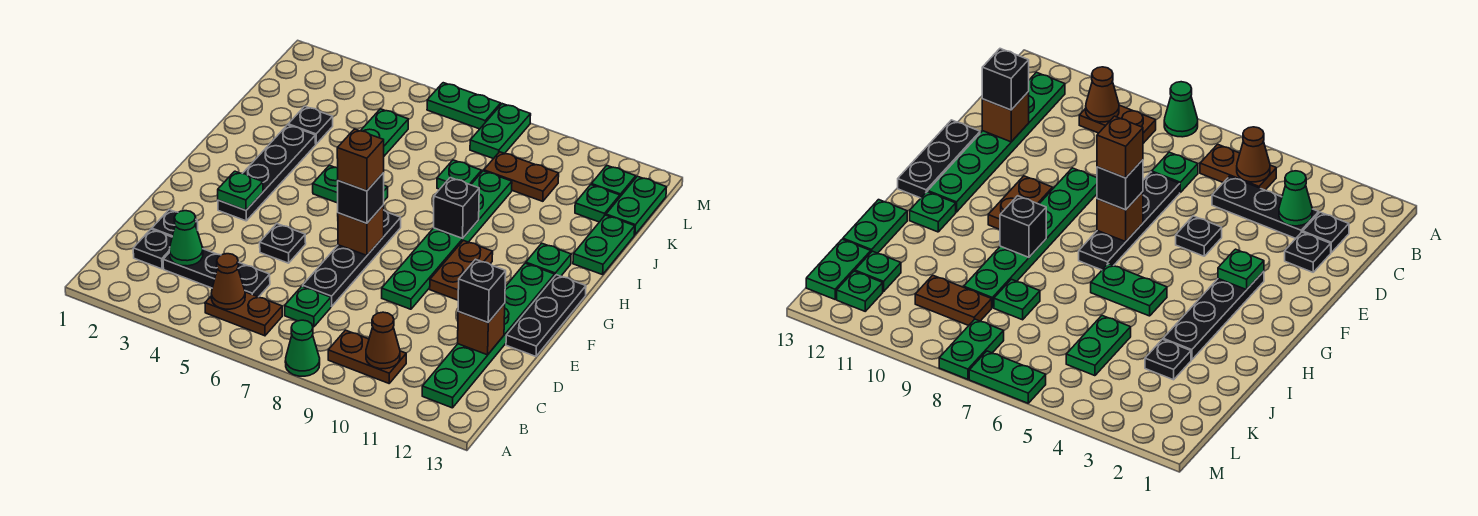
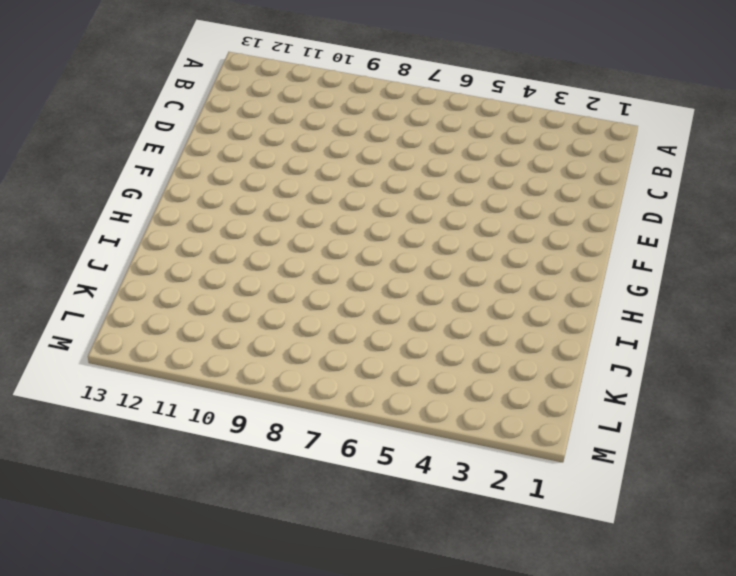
none -> green 1x1 cone [285,320,320,376]
none -> brown 1x2 plate [205,292,282,336]
none -> brown 1x2 plate [328,330,406,383]
none -> green 1x6 plate [422,263,555,408]

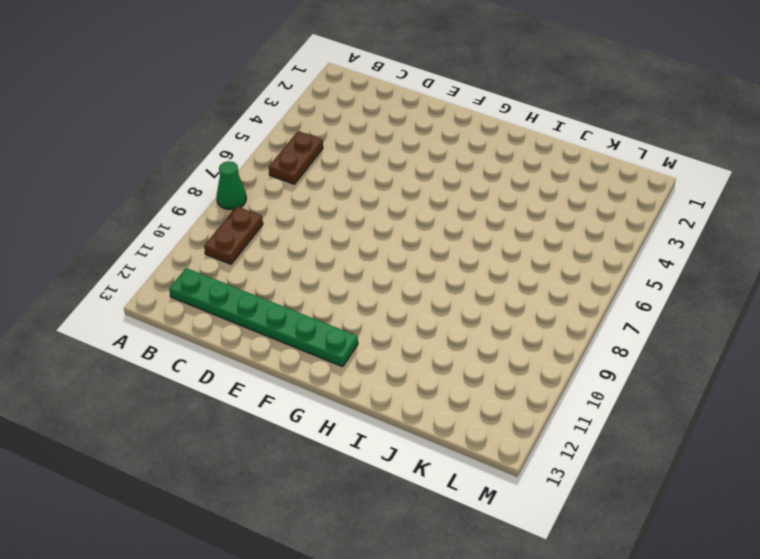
none -> black 1x1 plate [133,229,172,269]
none -> black 1x3 plate [163,249,270,297]
none -> green 1x1 plate [285,286,331,327]
none -> black 1x1 plate [152,210,198,237]

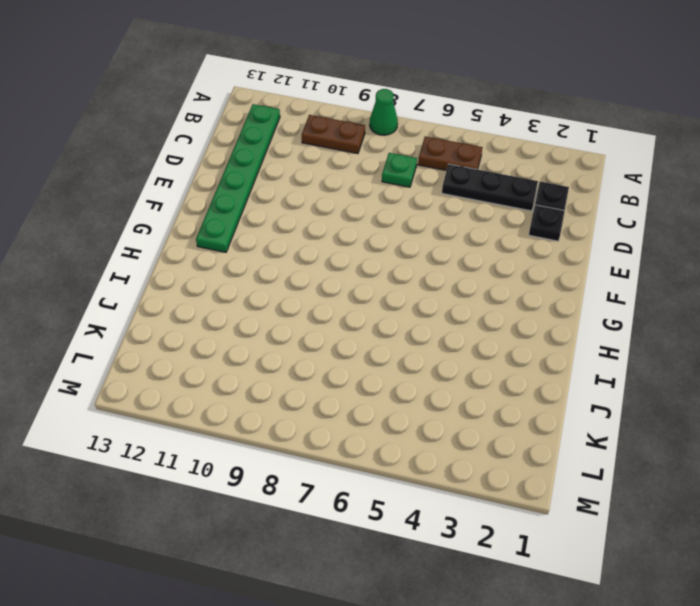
none -> black 1x4 plate [303,211,401,306]
none -> black 1x1 plate [260,224,306,263]
none -> green 1x6 plate [382,171,512,309]
none -> black 1x3 plate [506,275,586,356]

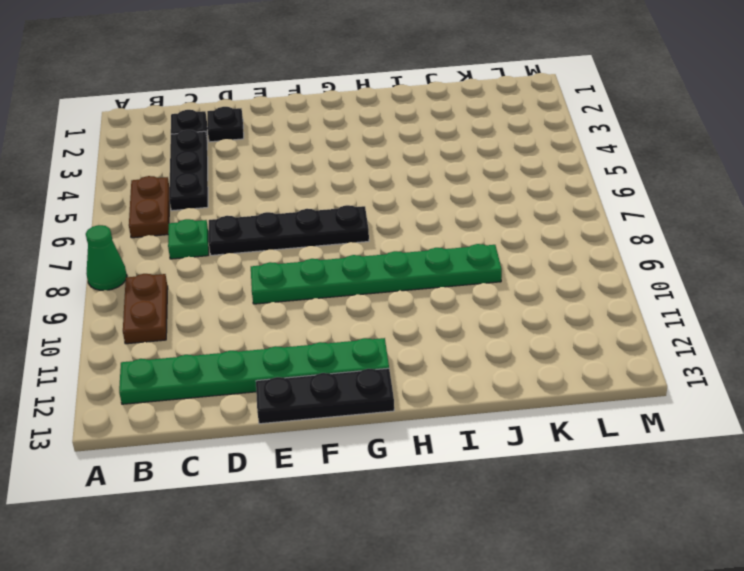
none -> black 1x1 plate [260,224,306,263]
none -> black 1x4 plate [218,125,316,221]
none -> brown 1x2 plate [430,241,493,300]
none -> green 1x2 plate [313,165,388,203]

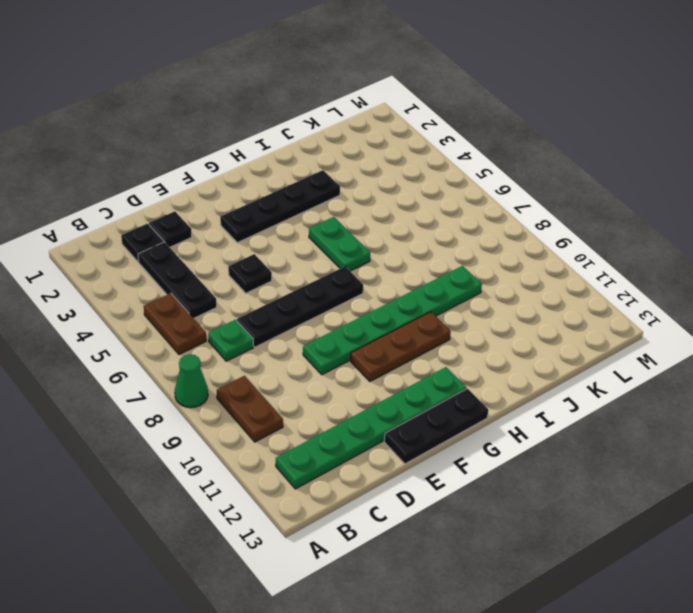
brown 1x3 plate [351,312,451,381] -> brown 1x2 plate [430,241,493,300]
none -> green 1x1 plate [526,243,571,276]
none -> green 1x2 plate [573,215,635,275]
none -> black 1x1 plate [288,106,333,144]
none -> green 1x2 plate [361,109,408,156]

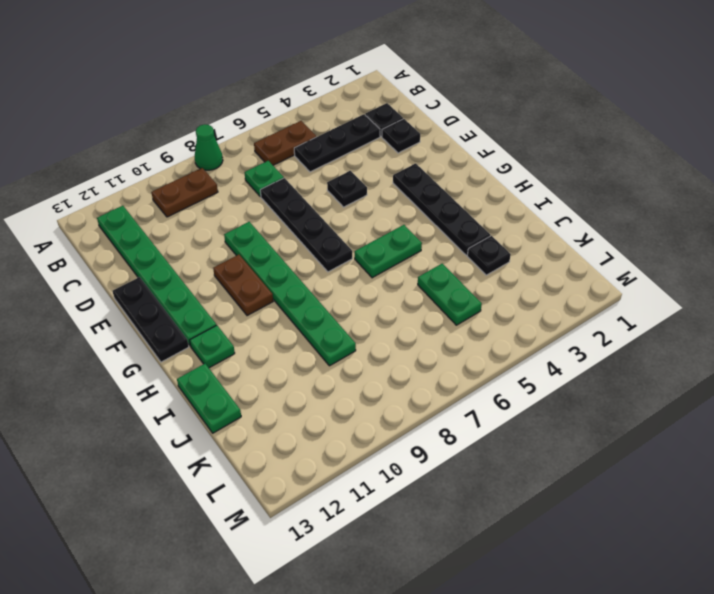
none -> green 1x1 plate [437,160,482,189]
none -> brown 1x2 plate [484,152,559,201]
none -> green 1x1 plate [575,185,620,222]
none -> green 1x2 plate [606,176,667,235]

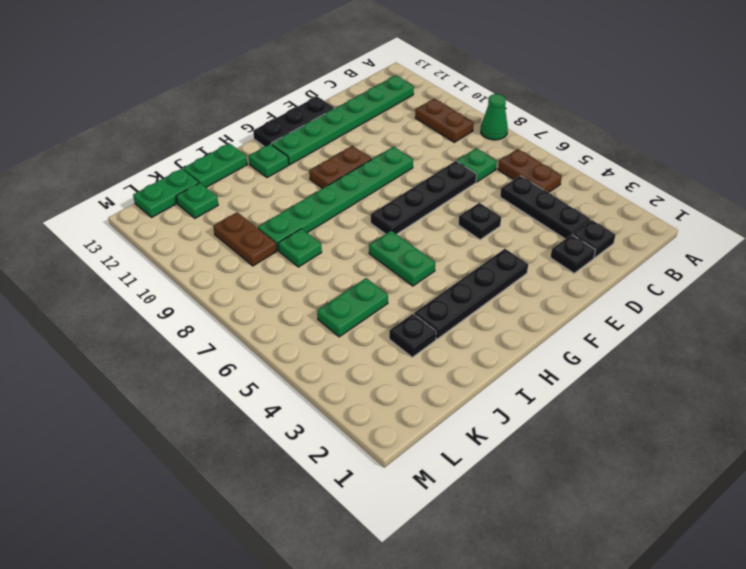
none -> green 1x2 plate [470,104,531,159]
none -> green 1x1 plate [591,166,636,197]
none -> green 1x2 plate [427,83,501,129]
none -> brown 1x1 cone [211,254,245,309]

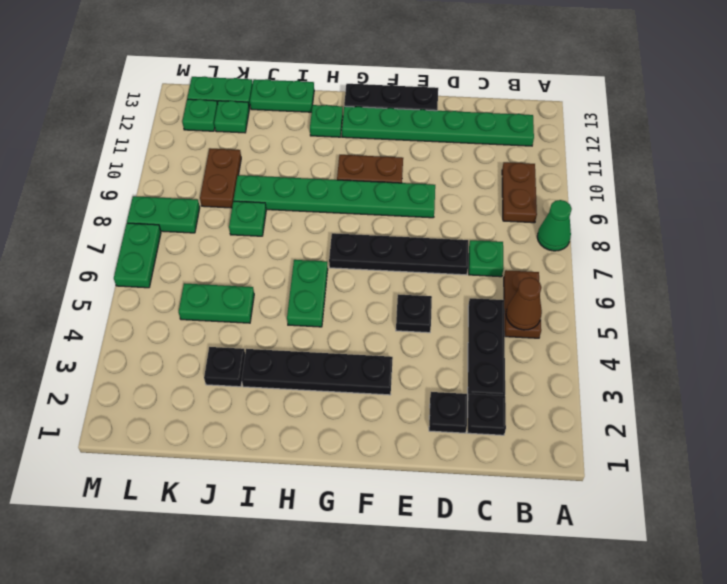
none -> brown 1x1 cone [366,312,400,369]
none -> green 1x1 cone [169,211,203,266]
none -> brown 1x1 brick [458,304,505,355]
none -> green 1x1 plate [218,171,263,210]

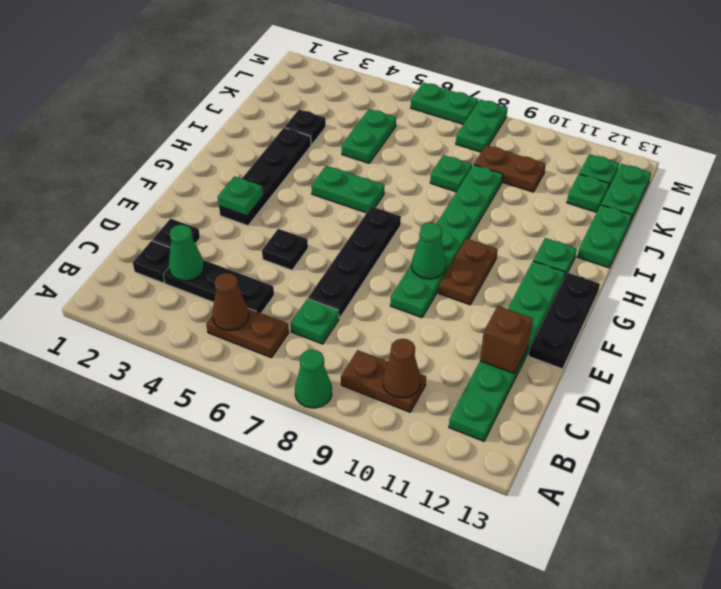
green 1x1 cone [412,223,446,279] -> none
none -> brown 1x1 brick [338,205,384,255]
none -> black 1x1 brick [433,178,479,238]
none -> black 1x1 brick [458,259,506,322]
none -> black 1x1 brick [338,173,384,223]

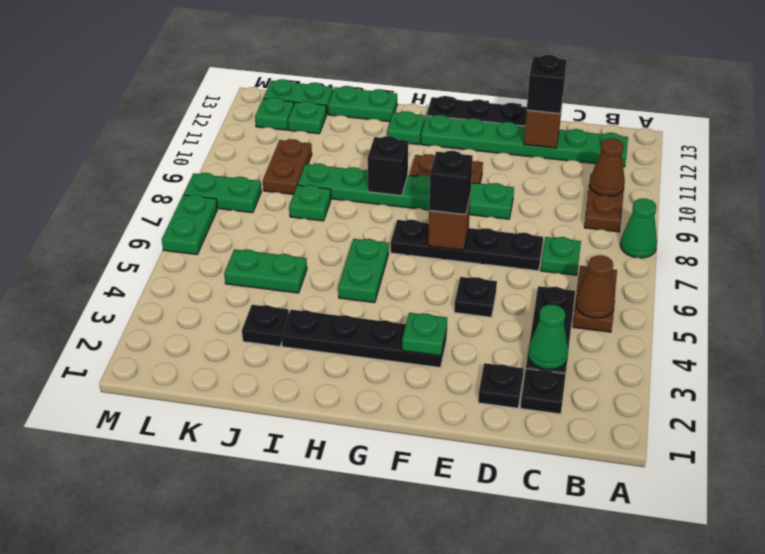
none -> brown 1x1 brick [337,129,384,191]

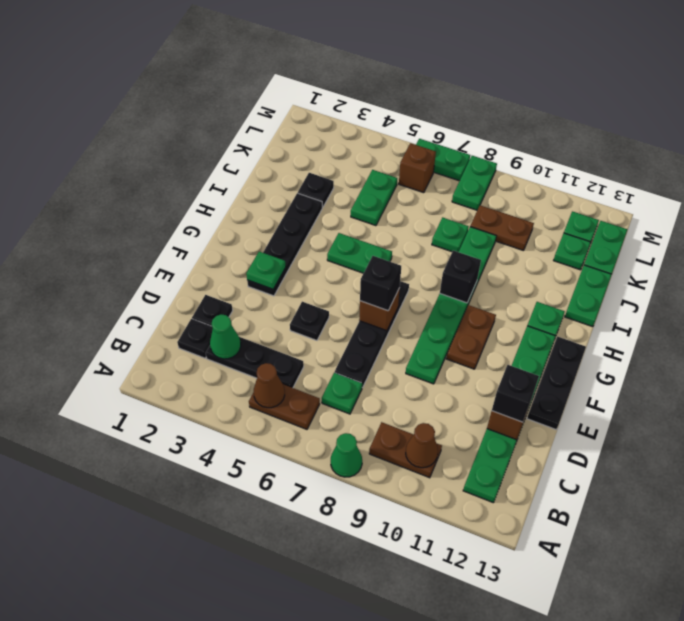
brown 1x1 brick [399,143,436,193] -> brown 1x1 brick moved to [337,129,384,191]

